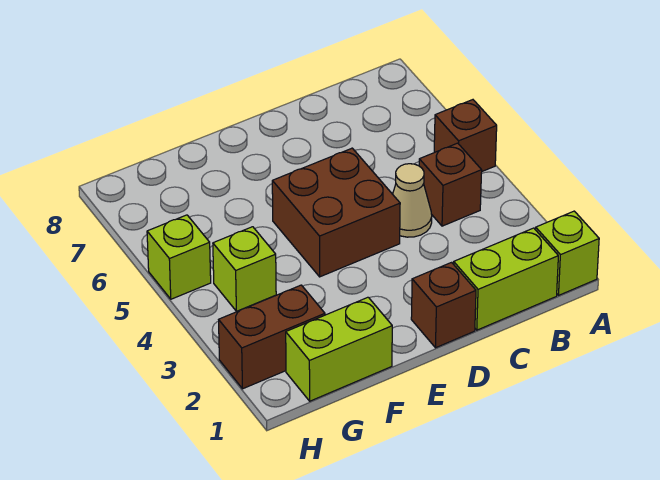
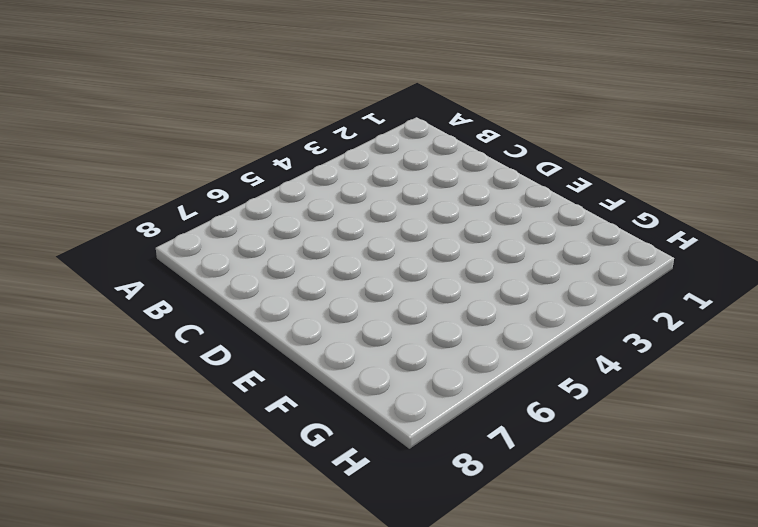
none -> lime 1x1 brick [536,211,599,295]
none -> brown 1x1 brick [434,100,497,171]

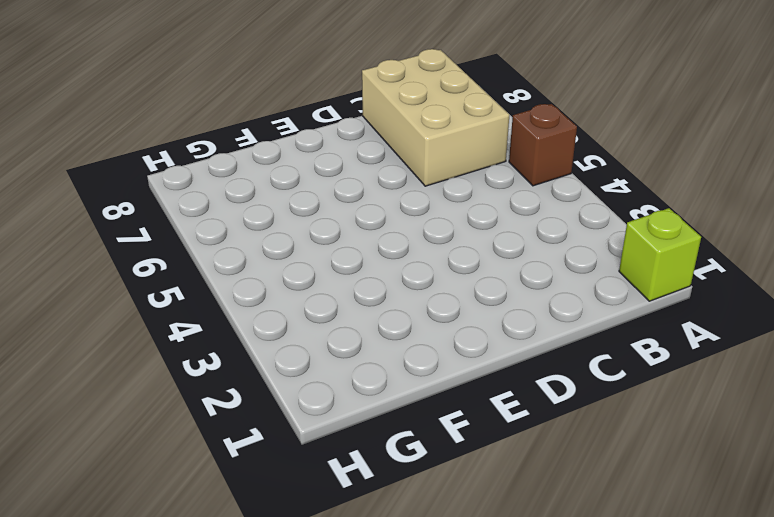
tan 2x3 brick [362,49,509,186] -> none
none -> lime 1x2 brick [454,228,558,330]
none -> brown 1x1 brick [419,143,482,226]

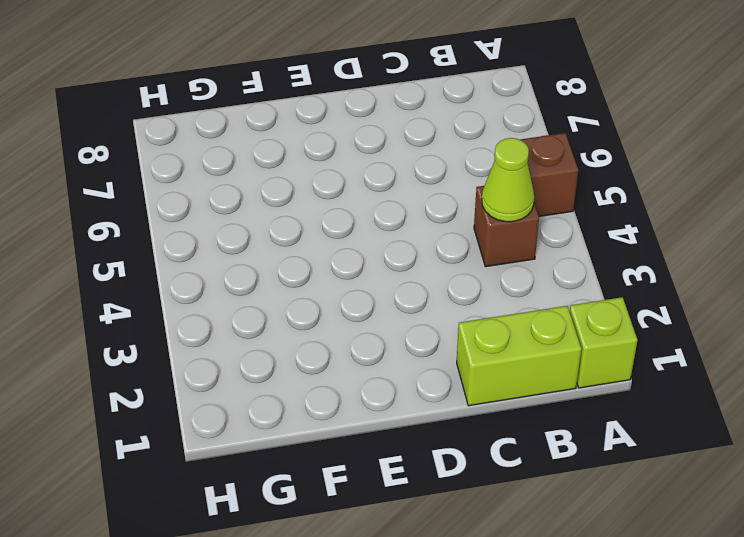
lime 1x1 cone [482,138,534,222] -> none
none -> tan 1x1 cone [393,164,432,237]
none -> brown 1x1 brick [411,262,476,348]

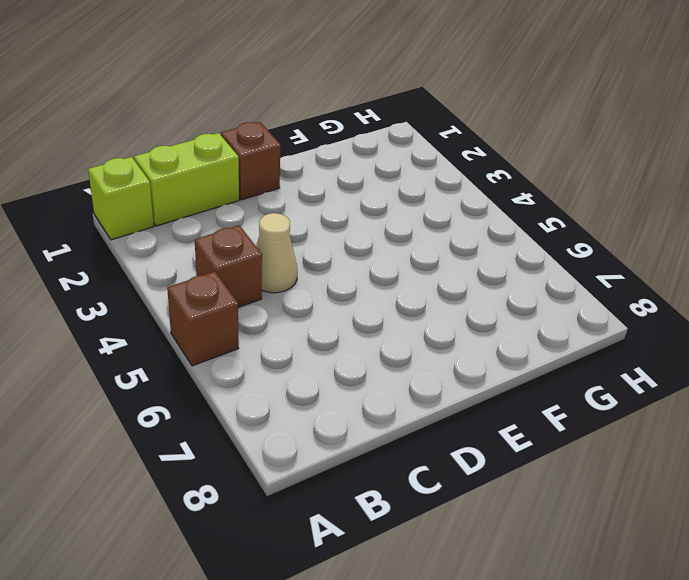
none -> brown 2x2 brick [272,148,400,277]
none -> lime 1x2 brick [286,297,392,401]

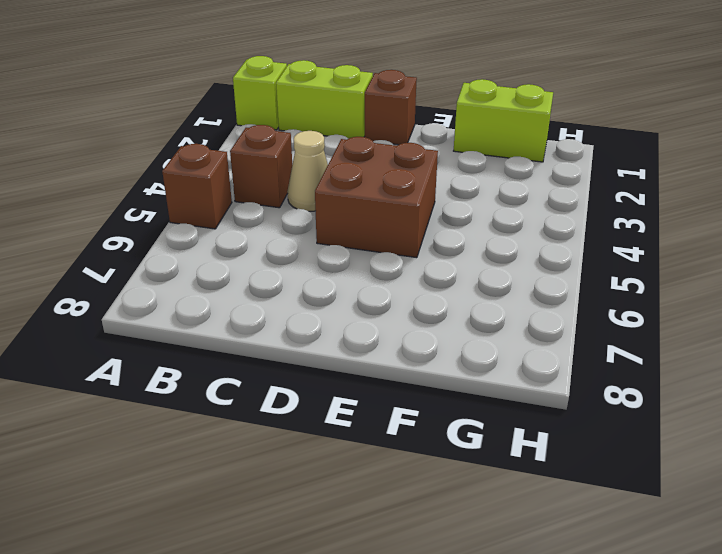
none -> brown 1x2 brick [219,285,325,389]
none -> lime 1x1 brick [213,227,276,311]

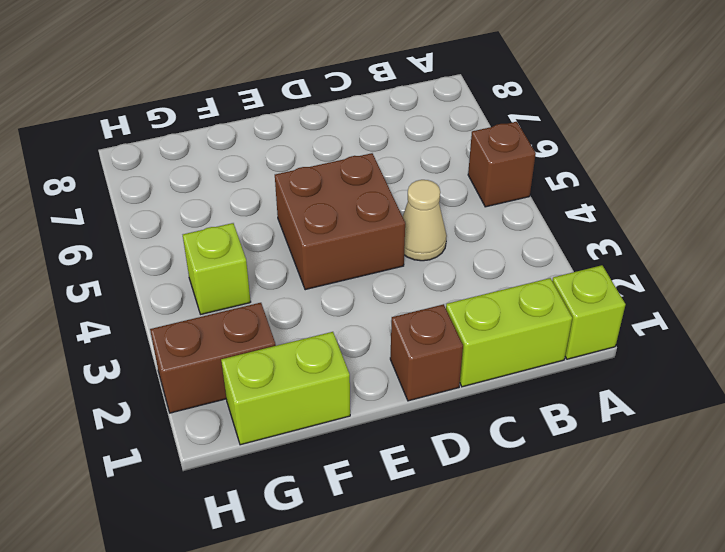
none -> brown 1x1 brick [419,143,482,226]
none -> lime 1x1 brick [147,215,211,299]

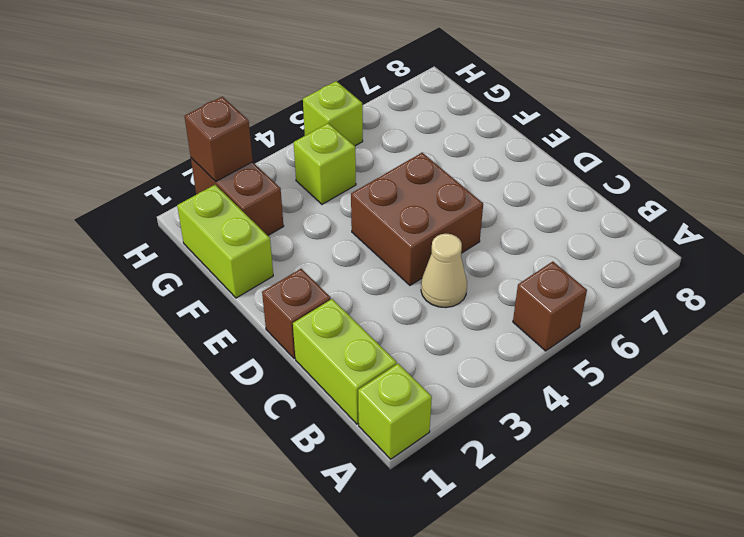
brown 1x1 brick [184,97,253,181] -> brown 1x1 brick moved to [419,143,482,226]

